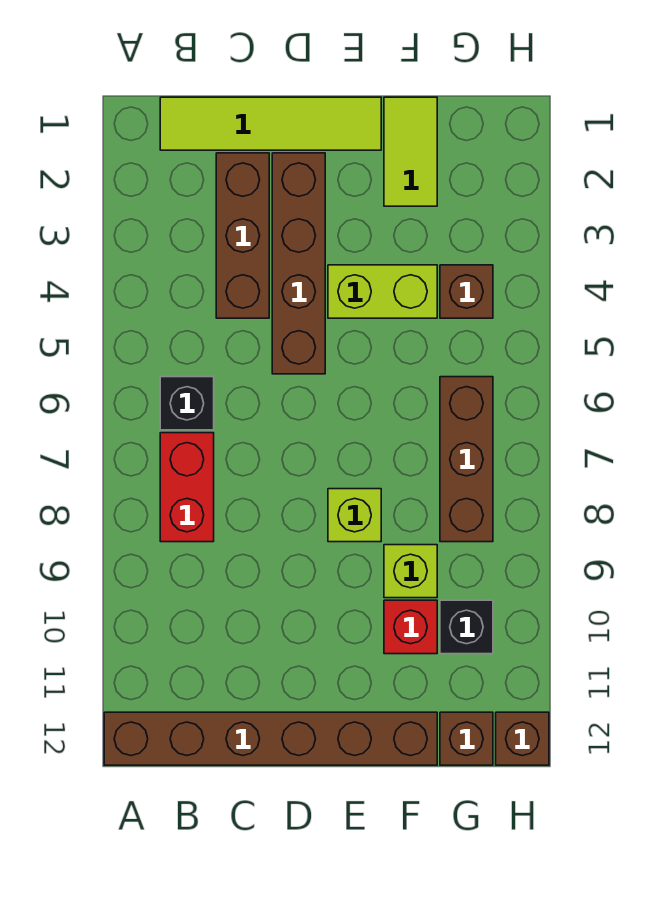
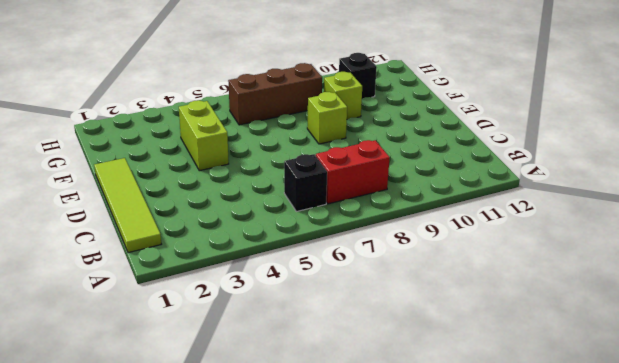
none -> brown 1x6 brick [104,712,437,765]
none -> brown 1x3 brick [216,153,269,318]
none -> brown 1x4 brick [272,153,325,374]

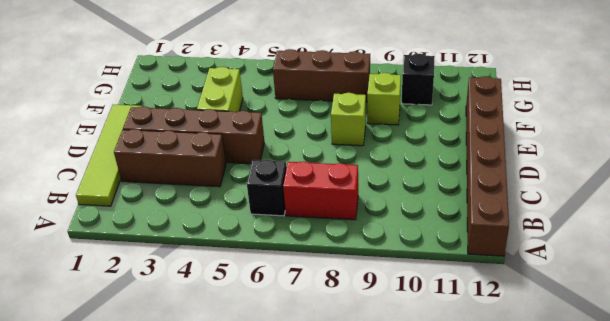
none -> lime 1x2 tile [384,97,437,206]
none -> red 1x1 brick [384,600,437,654]
none -> brown 1x1 brick [440,265,493,318]

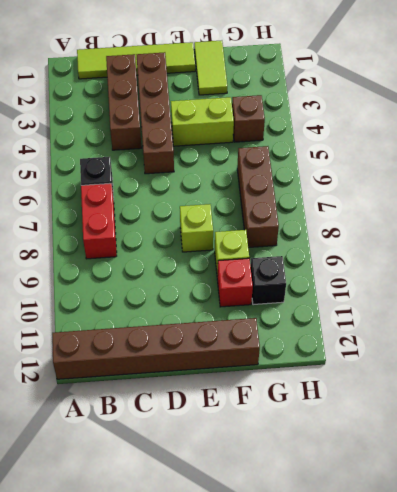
none -> brown 1x1 brick [440,712,493,765]
none -> brown 1x1 brick [496,712,549,765]

